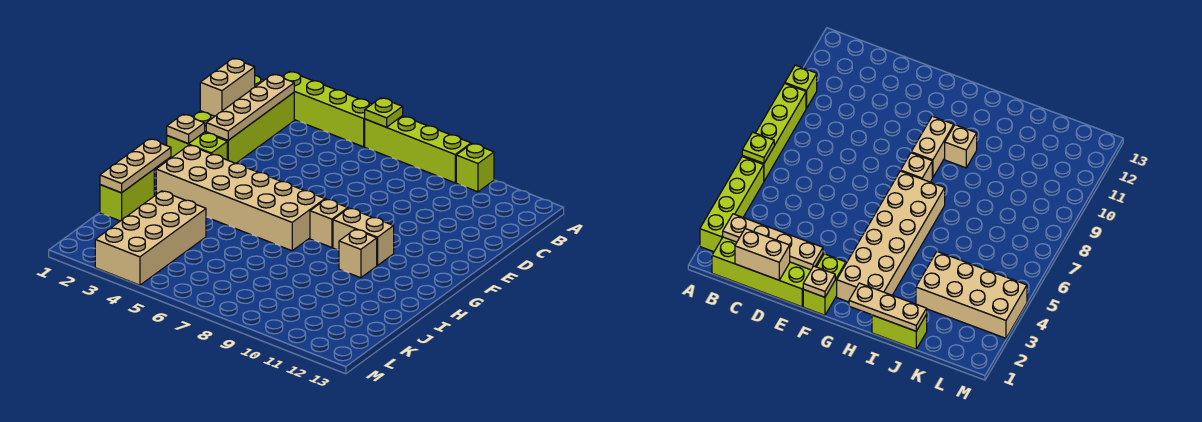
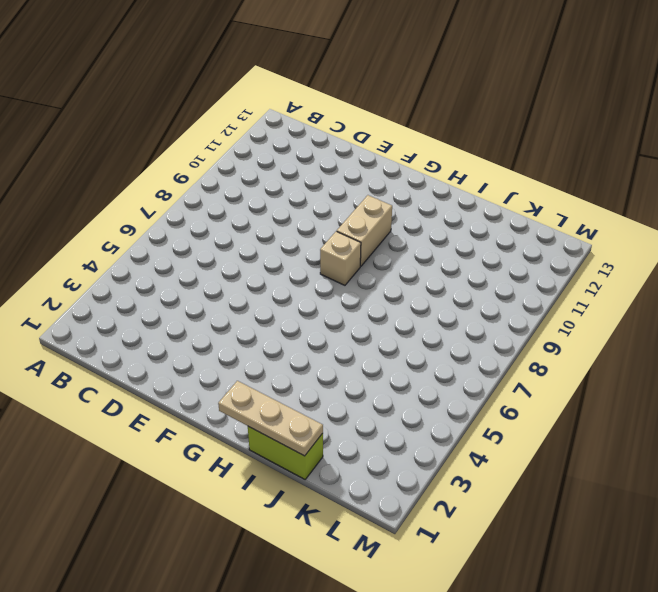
none -> lime 1x4 brick [282,72,372,147]
none -> lime 1x4 brick [365,116,471,183]
none -> lime 1x1 brick [456,143,494,192]

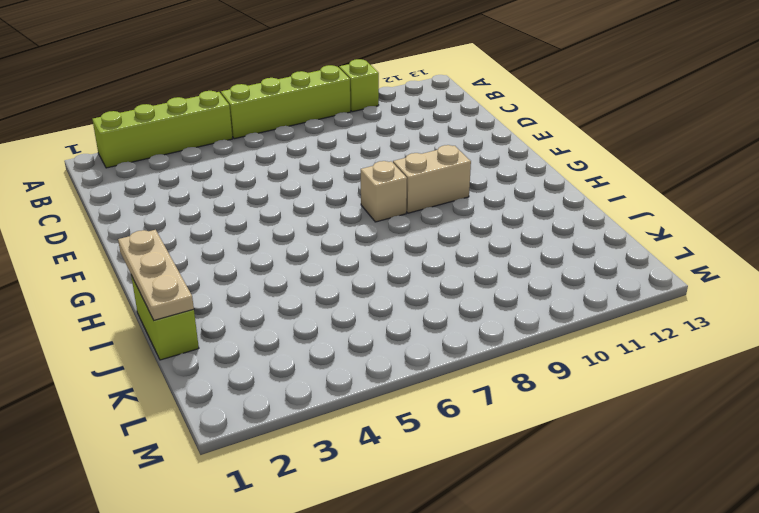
none -> lime 2x4 brick [193,76,294,164]
none -> lime 1x2 brick [167,132,227,161]
none -> tan 2x6 brick [156,145,325,251]

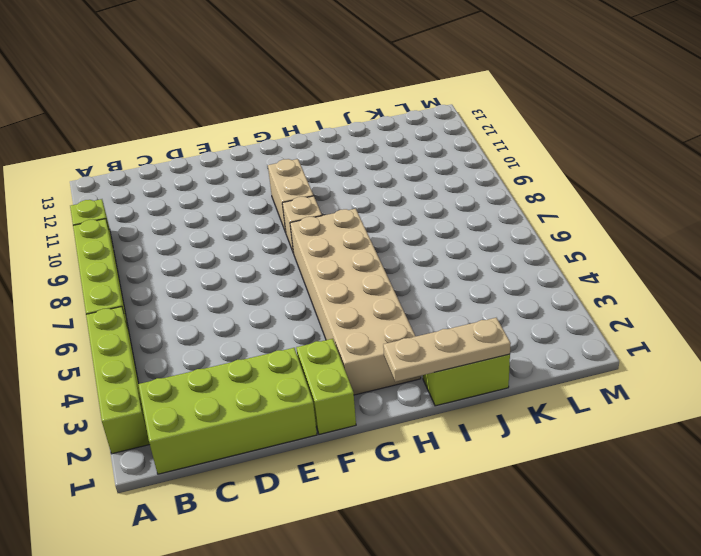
none -> tan 1x1 brick [339,229,377,278]
none -> tan 2x4 brick [95,191,206,285]
none -> lime 1x1 plate [365,98,403,127]

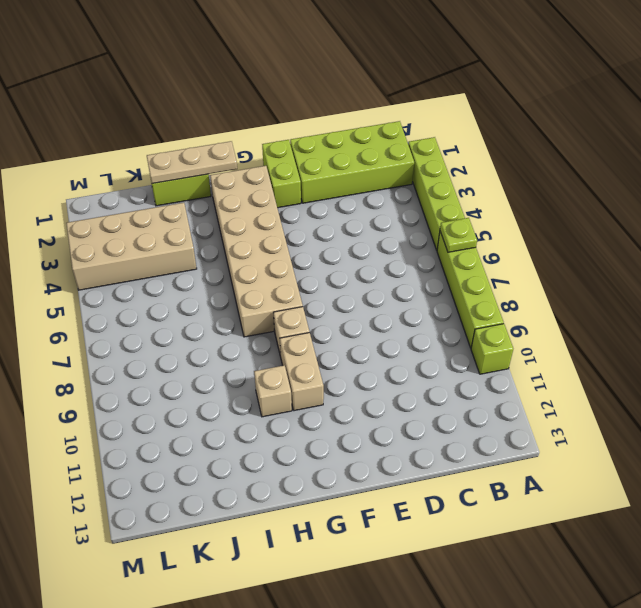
none -> tan 1x4 plate [206,74,294,140]
none -> tan 1x2 brick [200,58,255,116]
none -> tan 1x1 plate [167,114,205,144]

